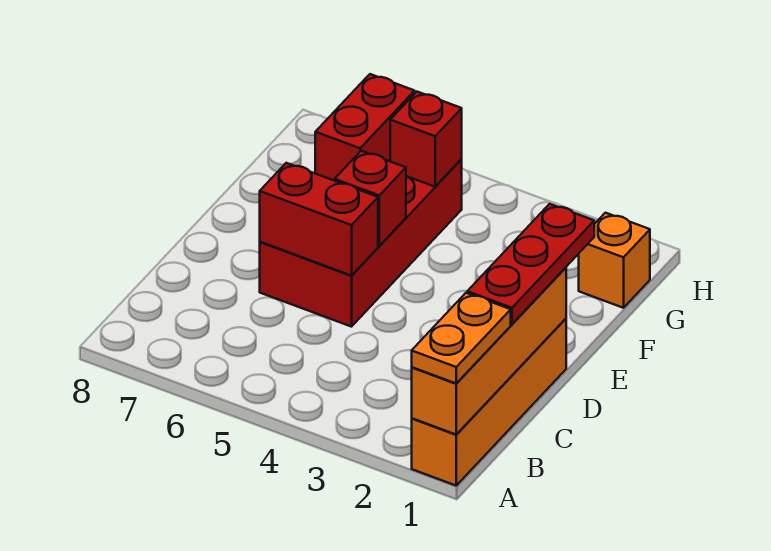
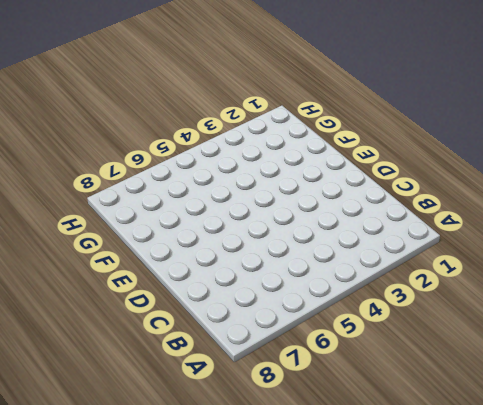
none -> orange 1x4 brick [412,319,566,485]
none -> red 2x4 brick [260,159,462,327]

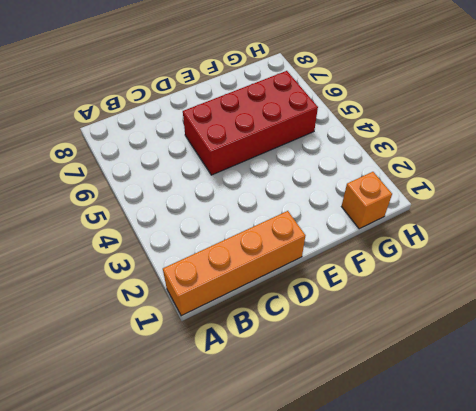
none -> orange 1x4 brick [412,268,566,435]
none -> red 1x2 brick [260,163,378,276]

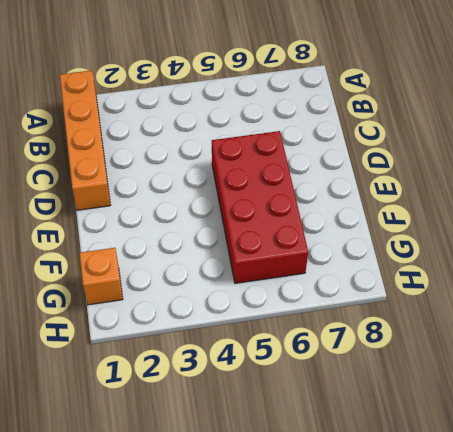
none -> orange 1x4 brick [412,268,566,435]
none -> red 1x2 brick [260,163,378,276]

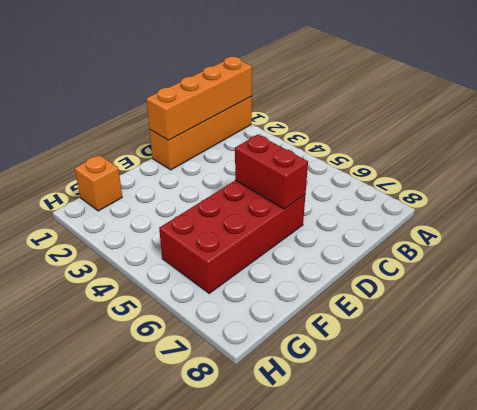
none -> red 1x1 brick [335,151,406,246]
none -> red 1x2 brick [315,74,415,181]

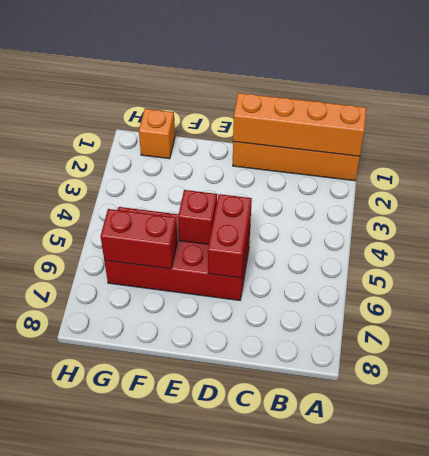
none -> red 1x1 brick [390,92,462,187]
none -> orange 1x2 plate [412,293,511,384]

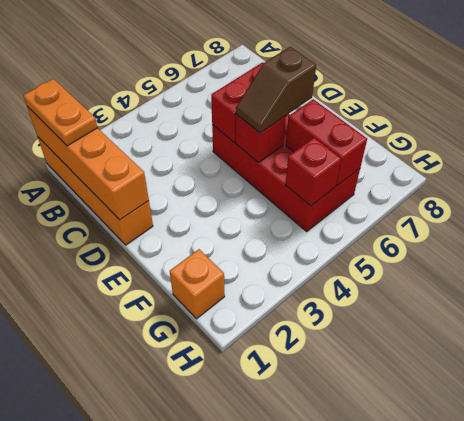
brown 1x2 slope [236,47,316,133] -> none
none -> red 1x3 plate [467,204,594,324]

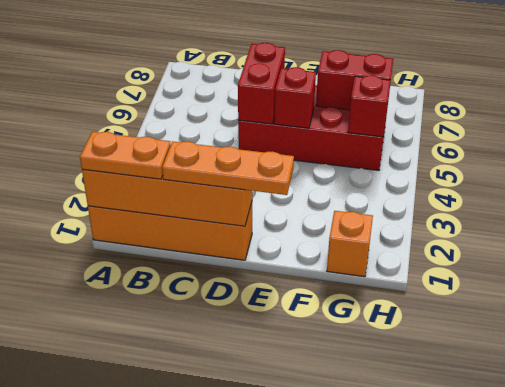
orange 1x3 plate [162,141,294,195] -> red 1x3 plate [467,204,594,324]

